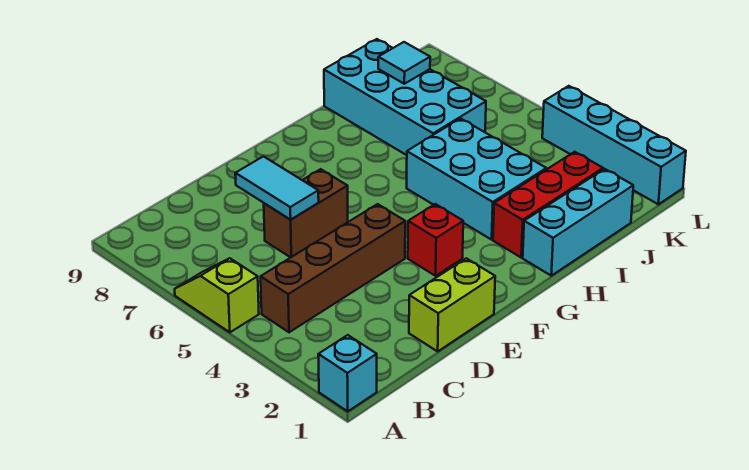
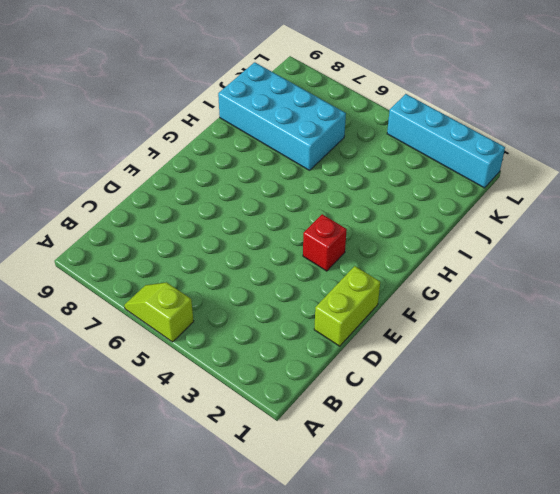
none -> cyan 1x1 brick [318,335,377,411]
none -> brown 1x4 brick [261,204,405,332]
none -> brown 1x2 brick [264,169,348,258]

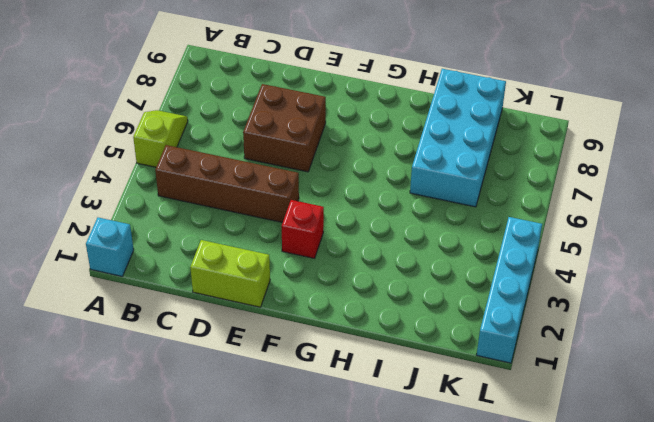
brown 2x2 brick [243,84,326,172] -> brown 1x2 brick [264,169,348,258]
none -> cyan 1x3 brick [523,169,633,276]
none -> red 1x3 brick [493,152,603,257]
none -> cyan 2x3 brick [407,119,546,240]

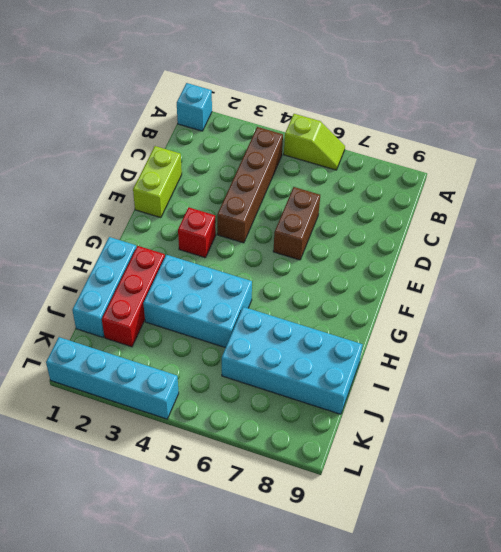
none -> cyan 1x2 tile [235,156,319,220]
none -> cyan 1x1 tile [378,42,430,84]

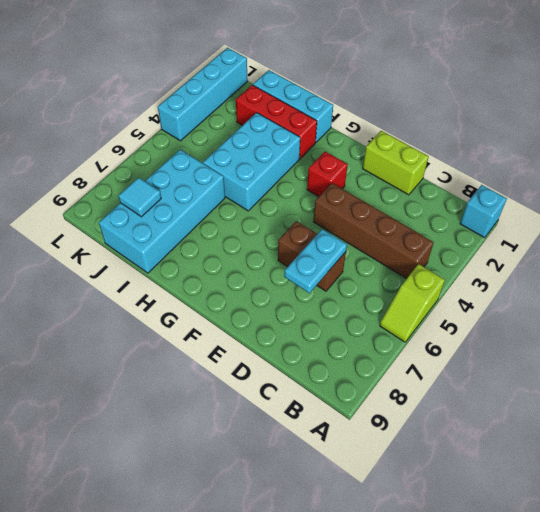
cyan 1x2 plate [284,229,347,293] -> cyan 1x2 tile [235,156,319,220]

